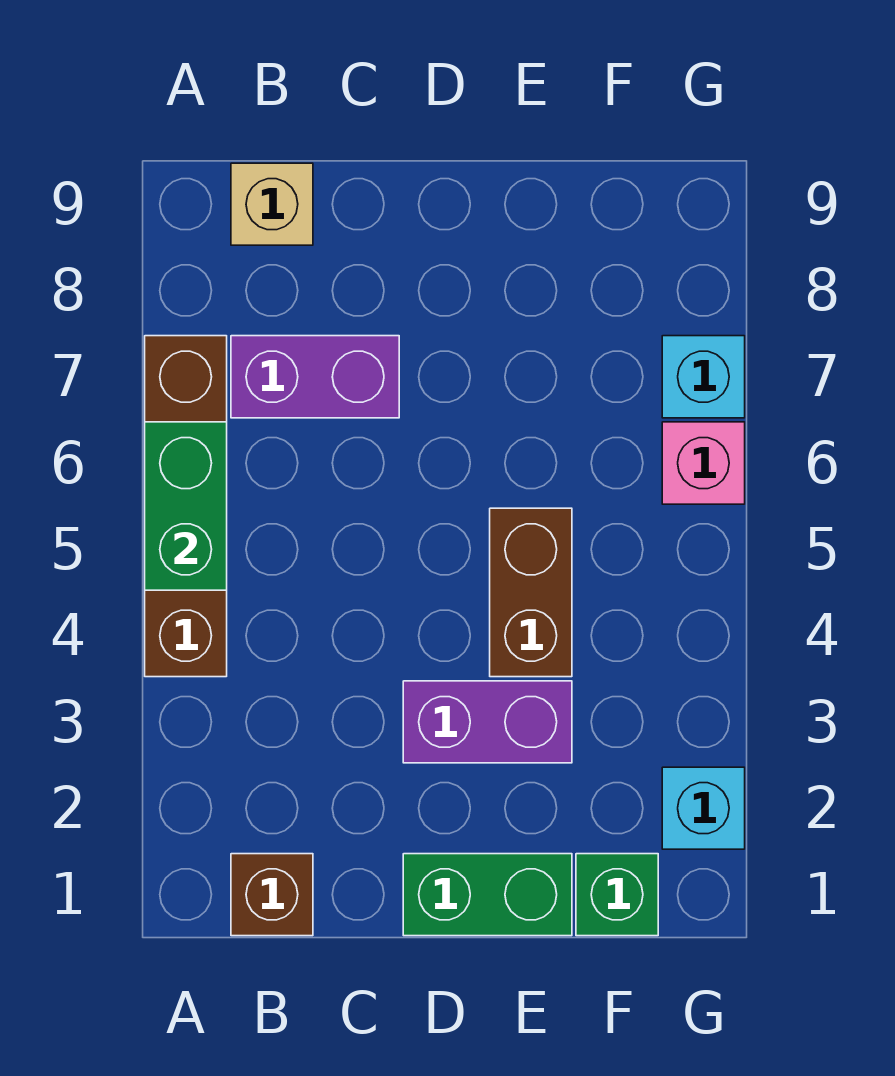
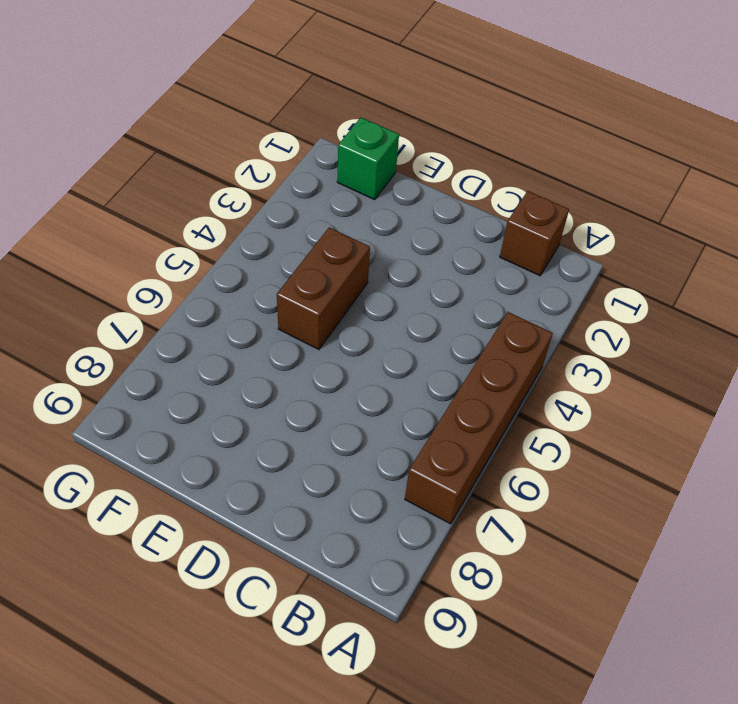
none -> purple 1x2 brick [231,336,399,418]
none -> tan 1x1 brick [231,163,313,245]
none -> green 1x2 brick [403,854,572,936]

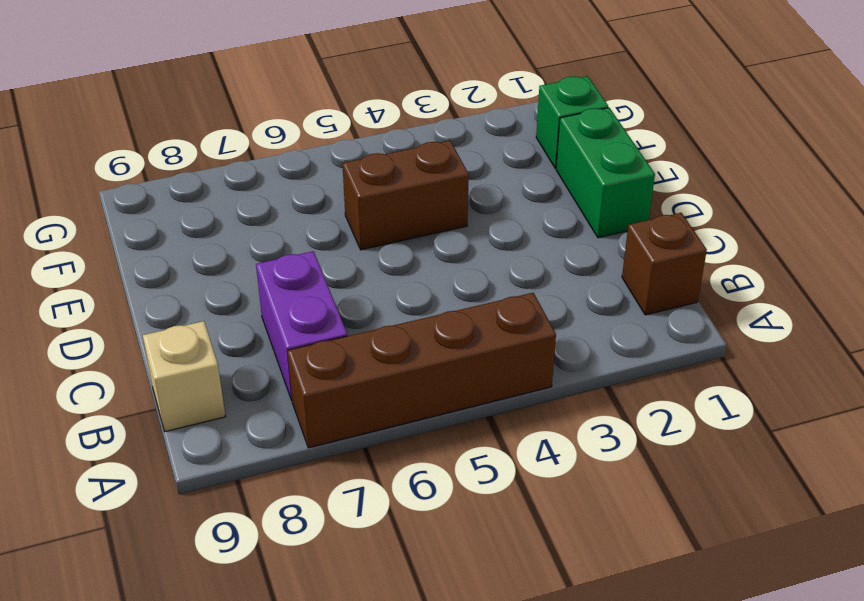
none -> purple 1x2 brick [403,681,572,763]
none -> cyan 1x1 brick [662,767,745,849]
none -> pink 1x1 brick [662,422,745,504]

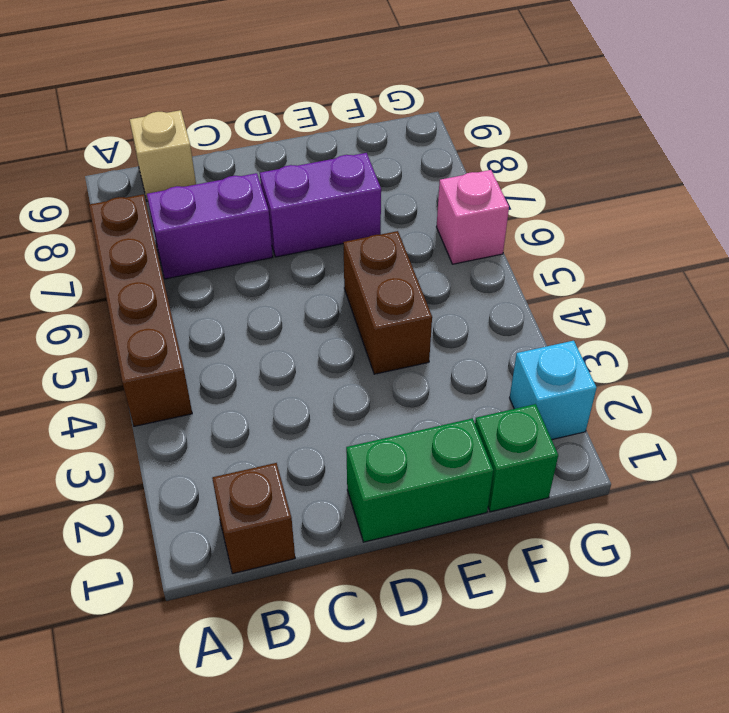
purple 1x2 brick [260,153,381,257] -> purple 1x2 brick moved to [403,681,572,763]
none -> cyan 1x1 brick [662,336,745,418]
none -> green 1x2 brick [145,422,227,590]

